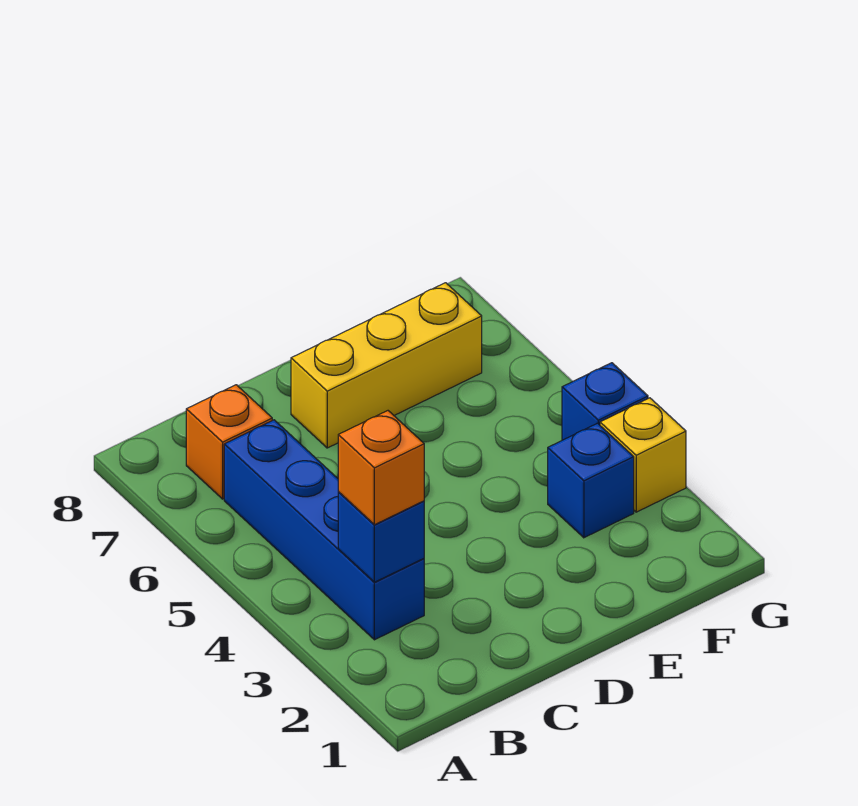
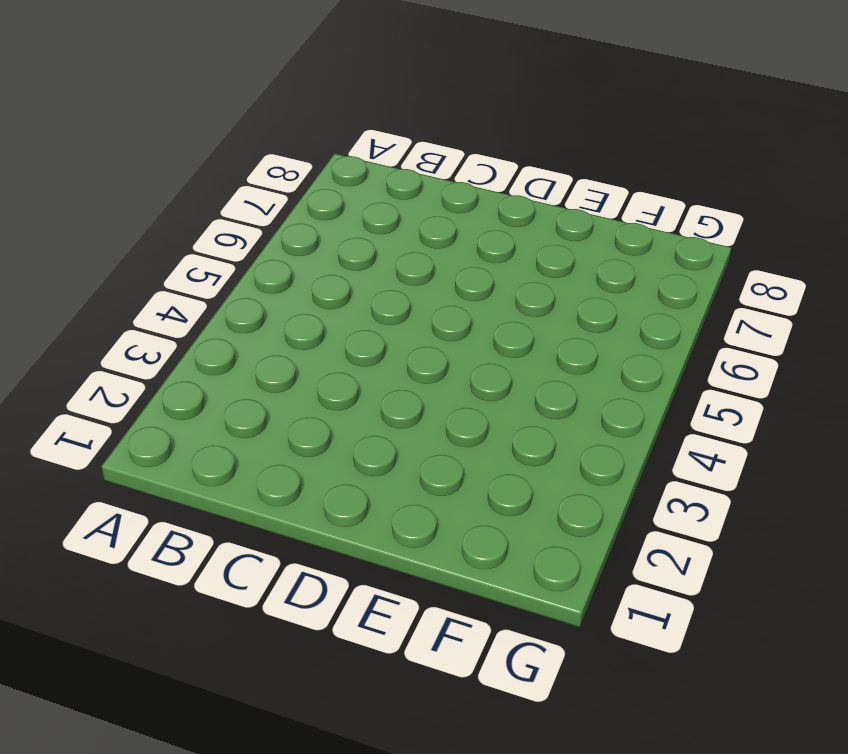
none -> blue 1x4 brick [224,420,424,640]
none -> orange 1x1 brick [186,385,272,499]

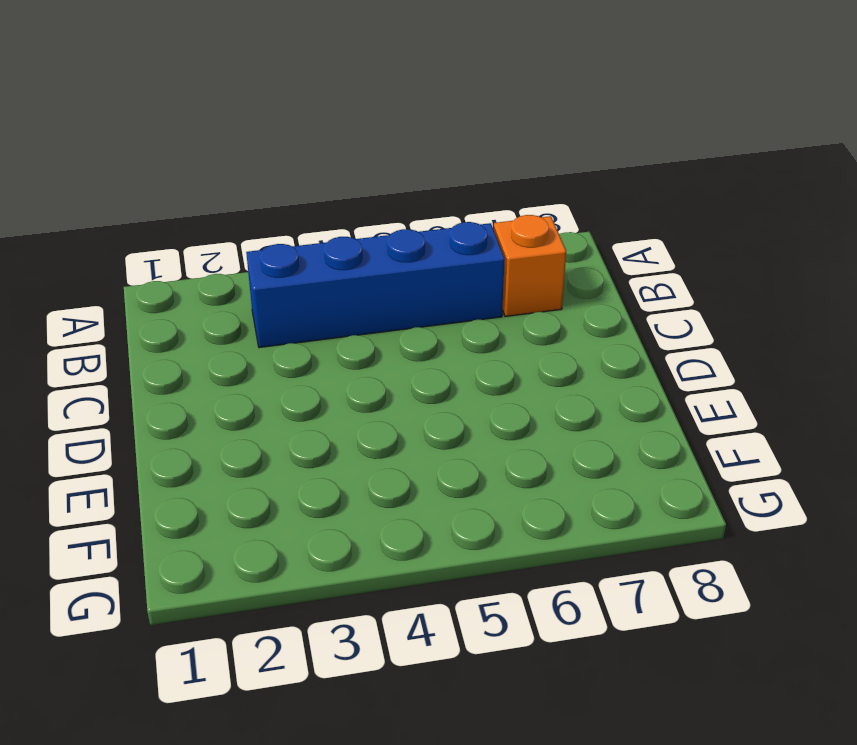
none -> yellow 1x3 brick [291,283,482,448]
none -> blue 1x1 brick [548,423,634,538]

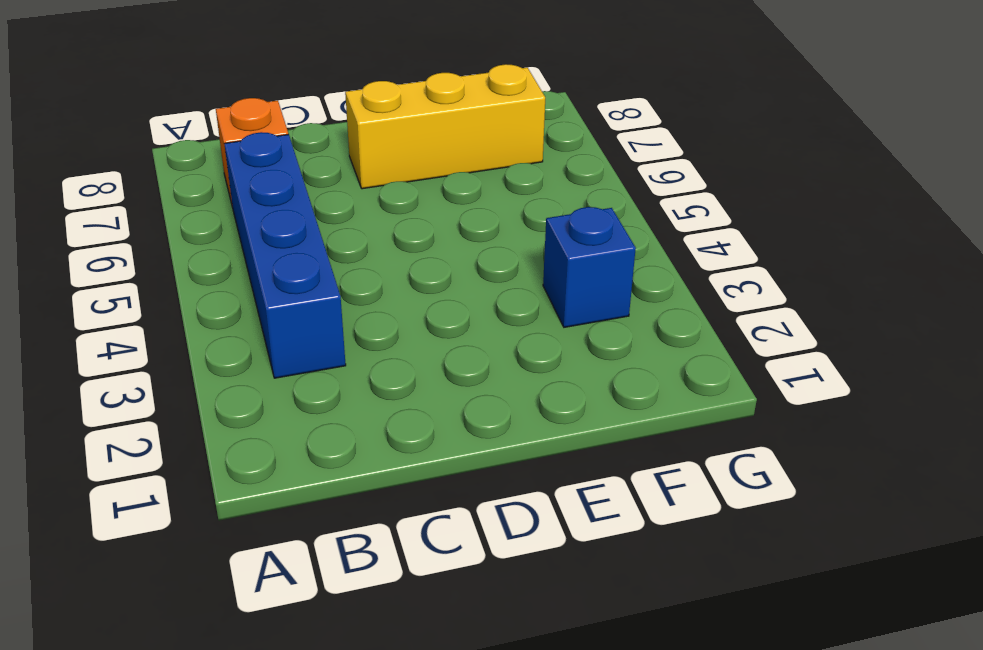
none -> yellow 1x1 brick [600,398,686,512]
none -> blue 1x1 brick [562,363,648,440]

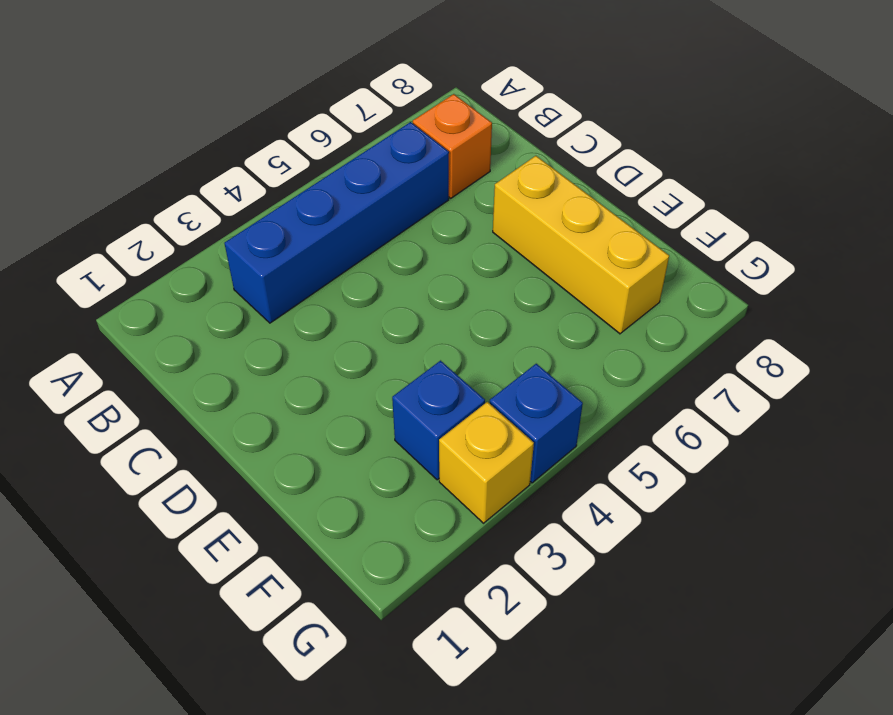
none -> blue 1x1 brick [338,492,424,582]
none -> orange 1x1 brick [338,411,424,525]

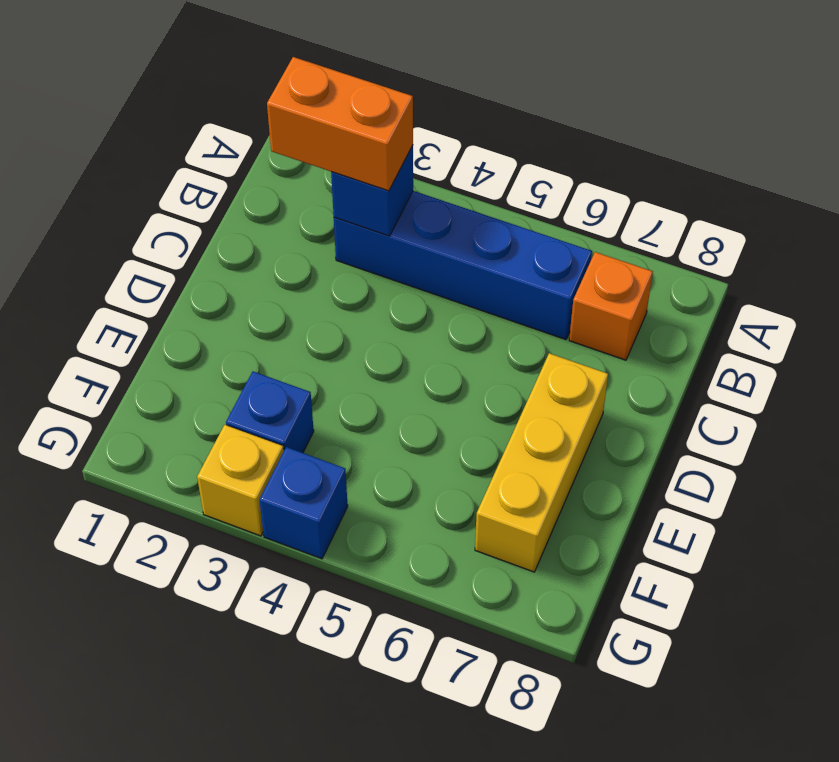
orange 1x2 brick [267,57,413,191] -> orange 1x1 brick [338,411,424,525]

